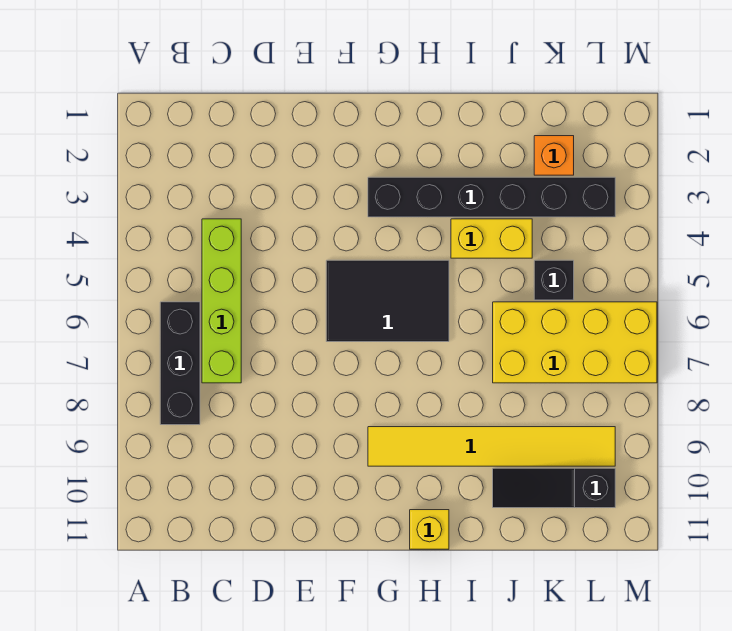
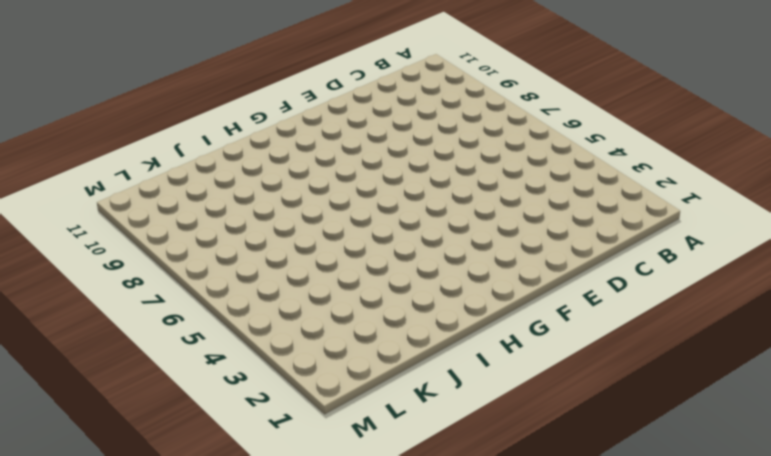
none -> black 1x3 brick [160,302,200,425]
none -> lime 1x4 brick [202,219,241,383]

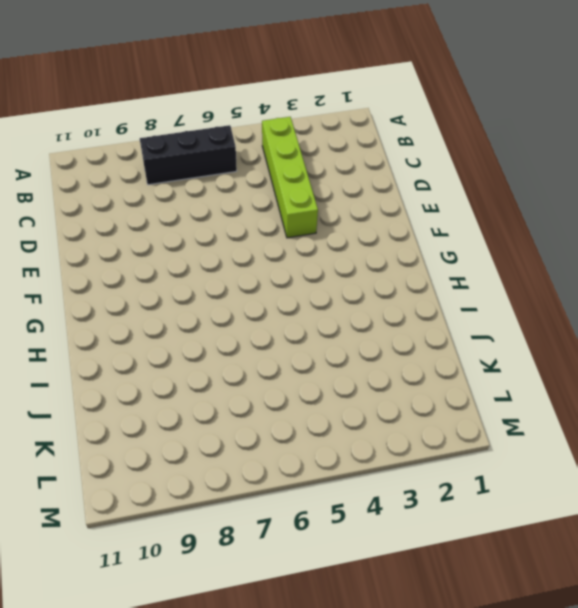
lime 1x4 brick [262,117,318,238] -> lime 1x4 brick turned to [202,219,241,383]
none -> black 2x3 tile [326,260,449,342]
none -> black 1x6 brick [368,177,615,217]

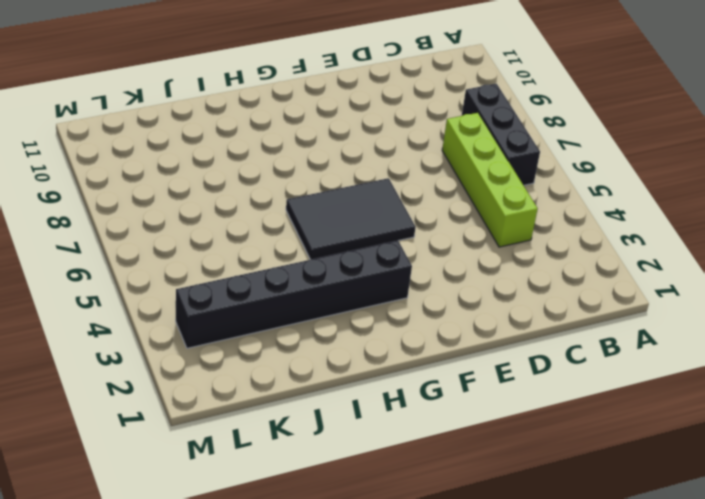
none -> yellow 1x6 tile [368,427,615,466]
none -> yellow 1x1 brick [410,510,449,549]

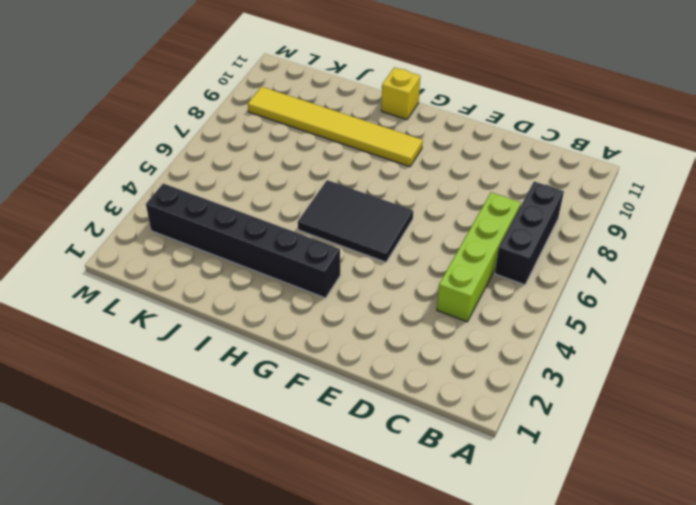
none -> yellow 1x2 brick [451,219,532,258]
none -> yellow 2x4 brick [493,302,657,383]

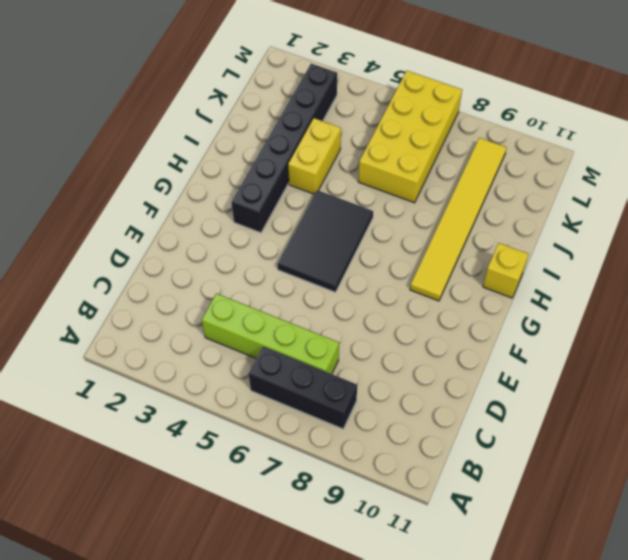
none -> black 1x3 slope [493,468,615,508]
none -> orange 1x1 brick [534,136,574,175]

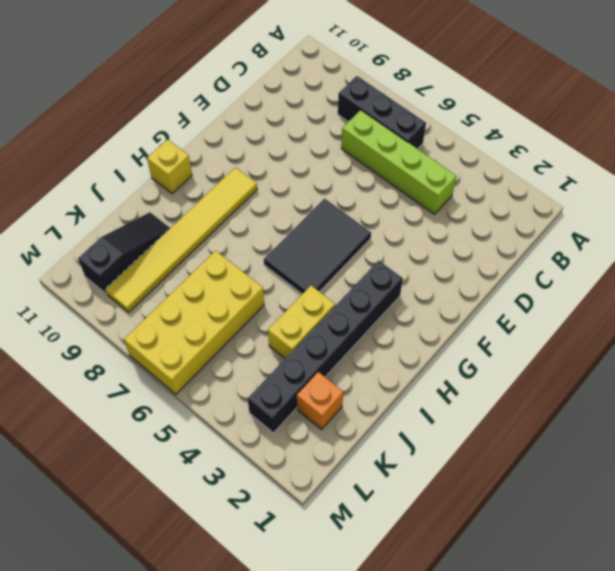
none -> black 1x1 brick [534,260,574,300]

